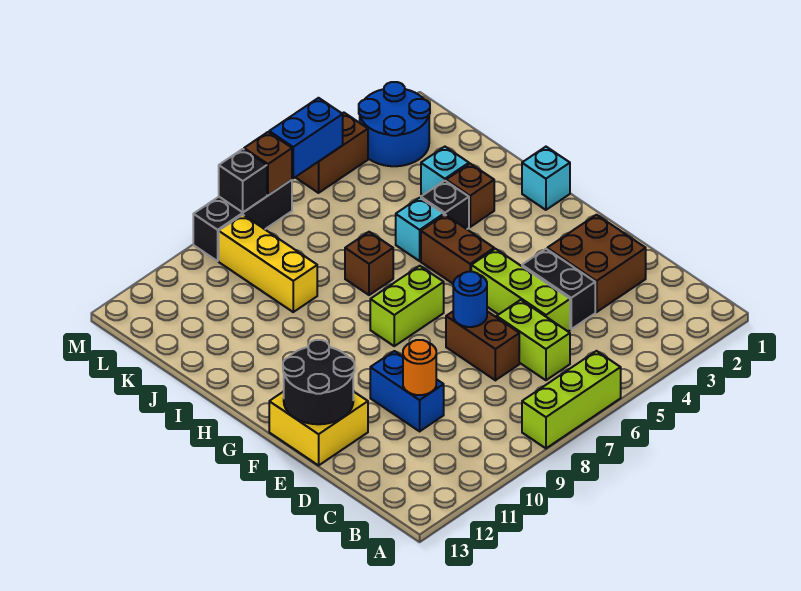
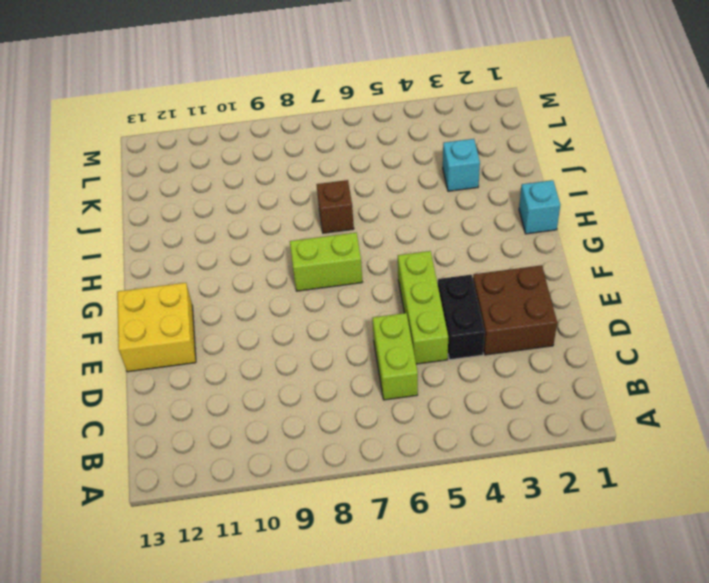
none -> lime 1x3 brick [522,351,621,448]
none -> brown 1x2 brick [446,311,519,380]
none -> blue 1x2 brick [370,351,444,431]

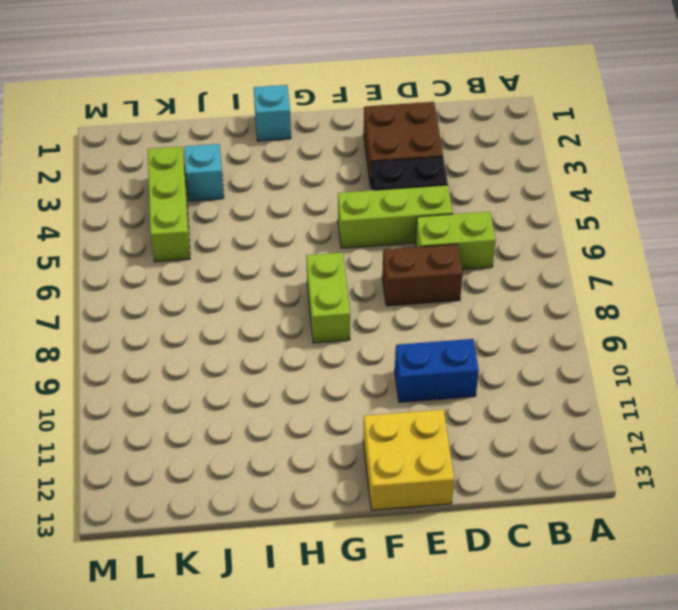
lime 1x3 brick [148,147,190,262] -> lime 1x3 brick moved to [522,351,621,448]
none -> brown 1x2 brick [421,215,494,283]
none -> brown 1x1 brick [446,164,494,227]
none -> black 1x1 brick [421,181,469,229]

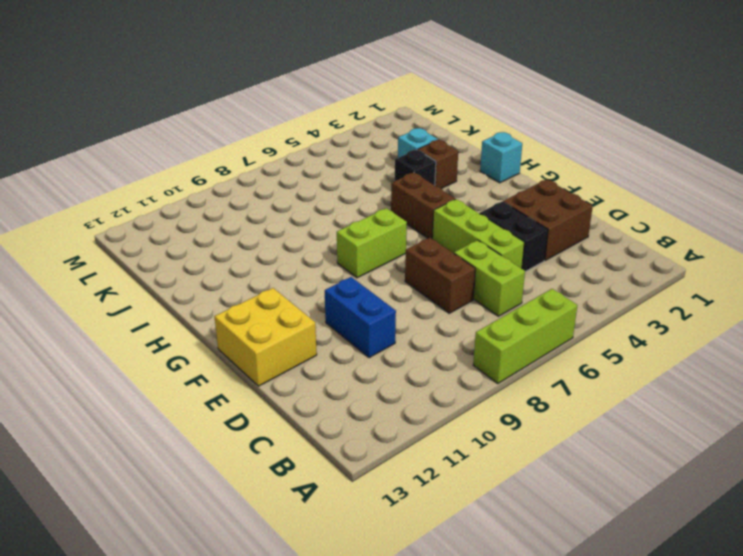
none -> cyan 1x1 brick [396,198,444,261]
none -> brown 1x1 brick [345,232,393,295]
none -> yellow 1x3 brick [219,215,317,312]

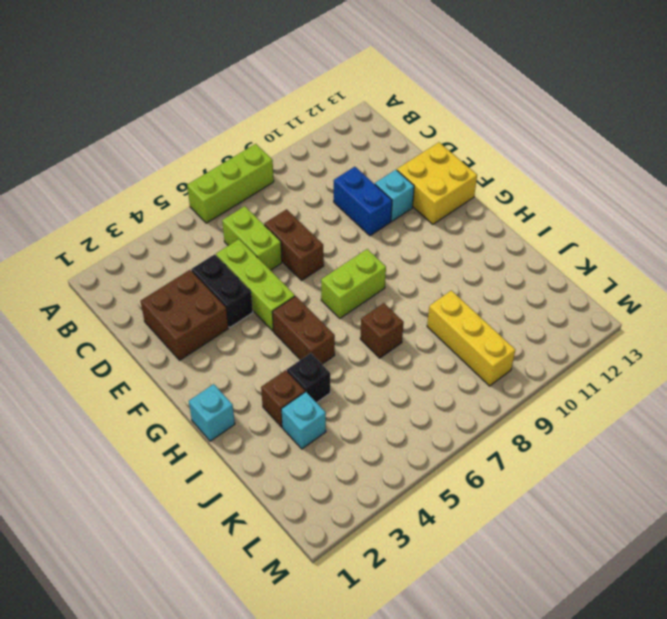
cyan 1x1 brick [375,170,414,221] -> cyan 1x1 brick moved to [396,198,444,261]
none -> blue 2x2 round brick [359,82,430,166]
none -> brown 1x2 brick [295,113,368,193]
none -> black 1x3 brick [193,180,292,261]

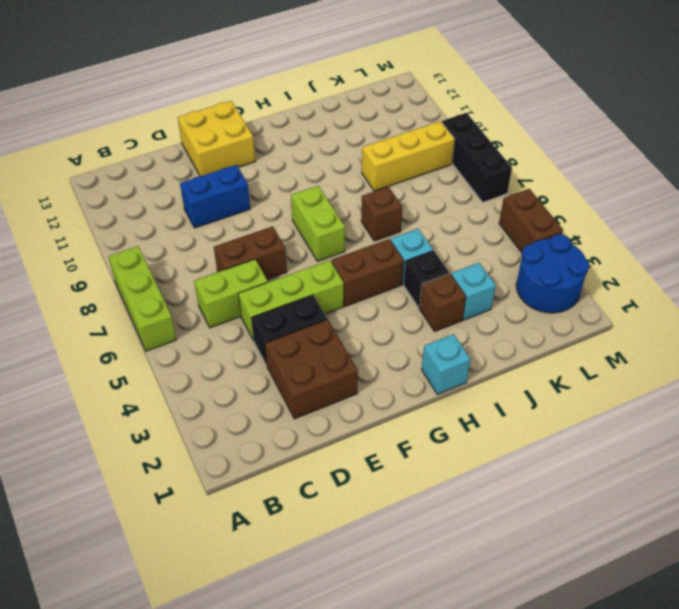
none -> orange 1x1 round brick [403,340,436,395]
none -> blue 1x1 round brick [453,272,487,327]
none -> black 2x2 round brick [283,340,354,424]

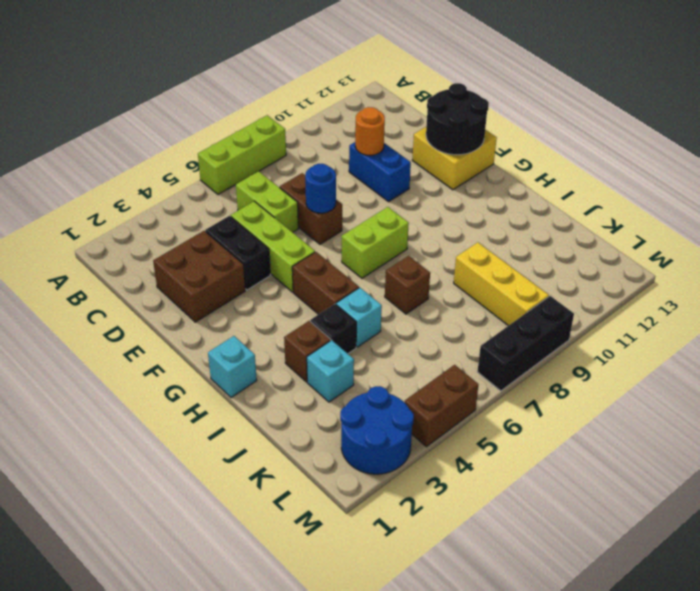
none -> blue 1x2 brick [269,98,343,178]
none -> brown 1x1 brick [244,132,292,195]
none -> black 1x1 brick [219,149,267,212]

